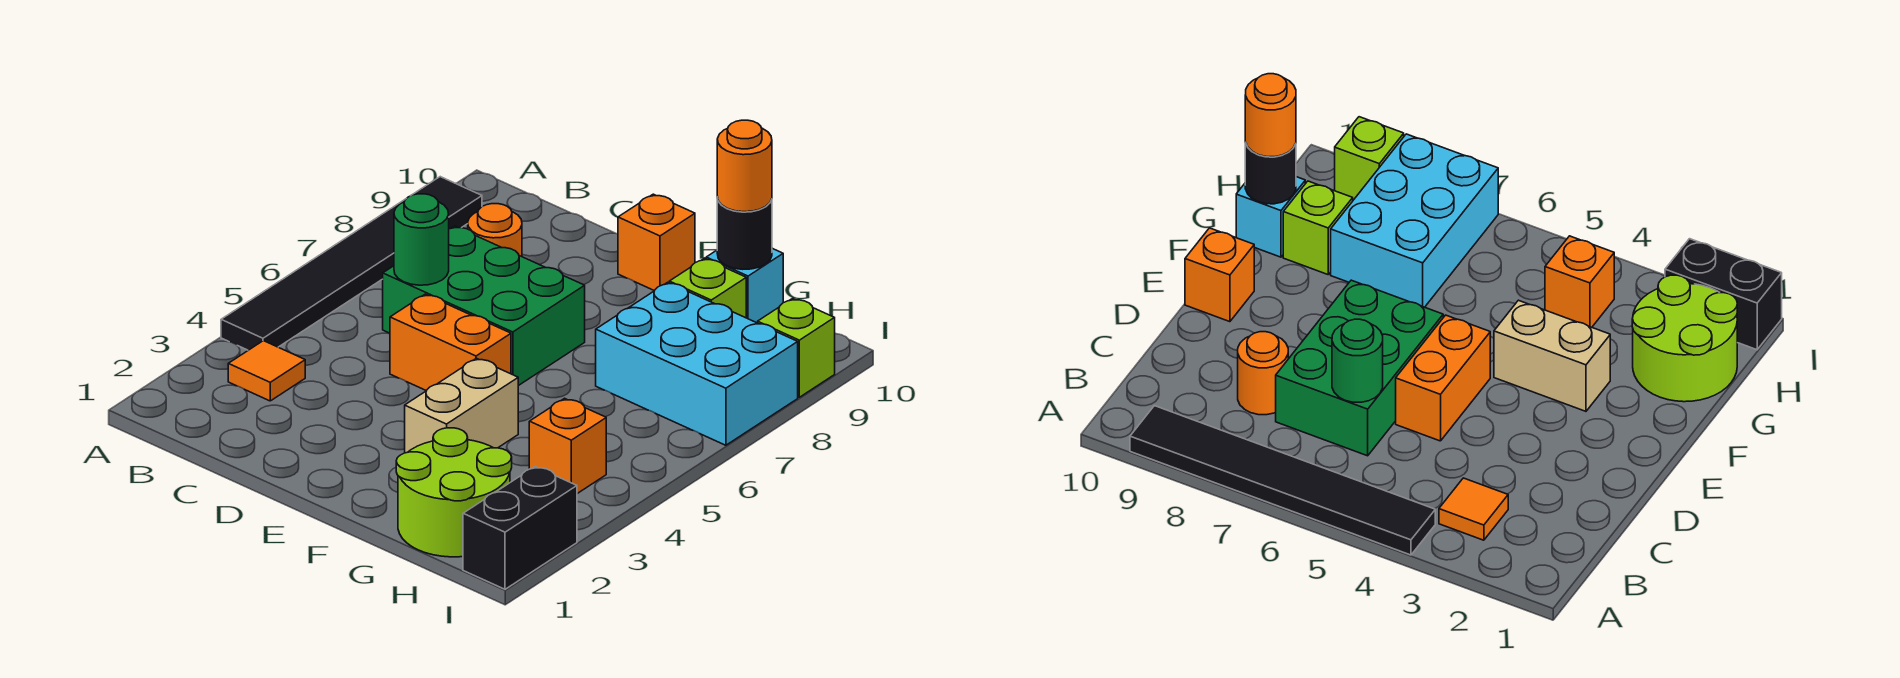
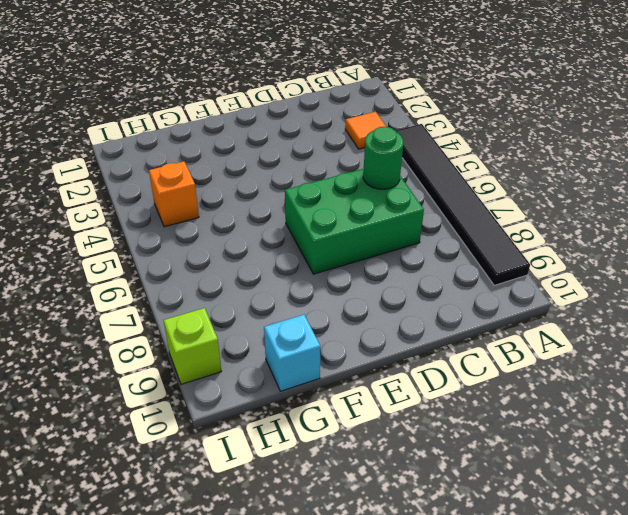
none -> orange 1x1 round brick [468,204,522,257]
none -> orange 1x2 brick [390,294,511,391]
none -> orange 1x1 brick [618,194,695,291]

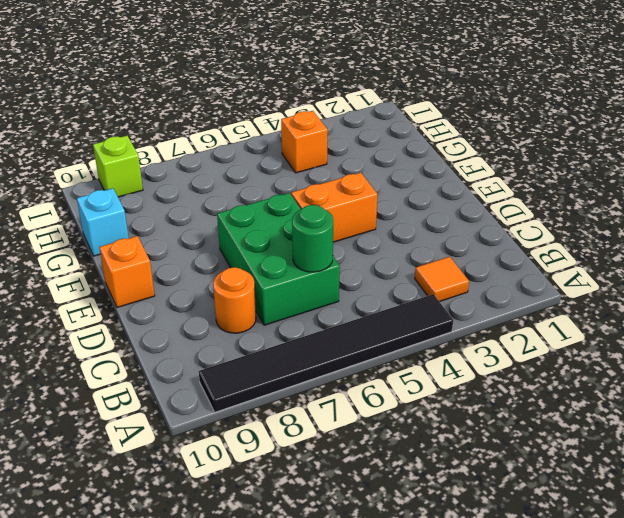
orange 1x2 brick [291,173,378,242] -> orange 1x2 brick turned to [390,294,511,391]
none -> tan 1x2 brick [405,358,518,453]
none -> lime 2x2 round brick [396,428,512,557]
none -> cyan 2x3 brick [596,282,798,445]

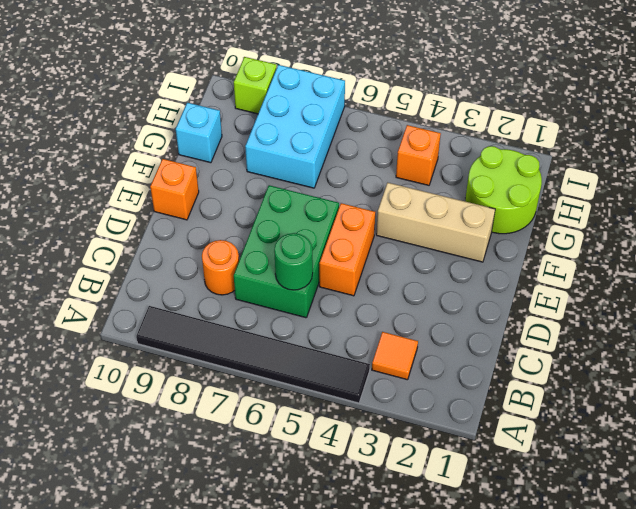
tan 1x3 brick [376,183,495,262] -> tan 1x2 brick [405,358,518,453]
none -> lime 1x1 brick [669,258,746,318]
none -> black 1x2 brick [463,467,577,589]
none -> black 1x1 round brick [717,197,772,269]

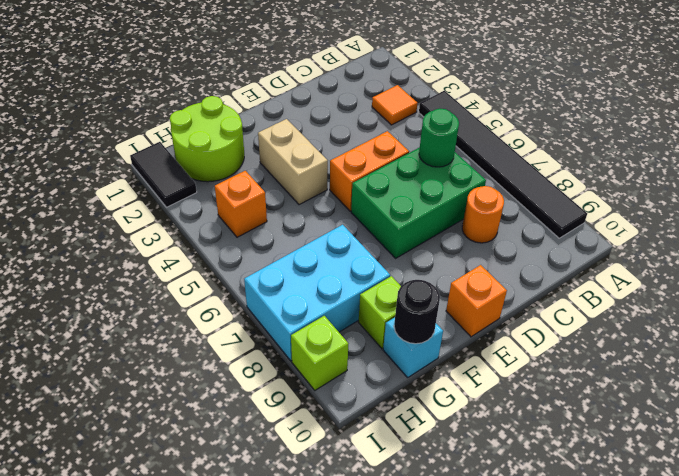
black 1x2 tile [130,142,197,207] -> black 1x2 brick [463,467,577,589]
none -> orange 1x1 round brick [717,120,772,212]

